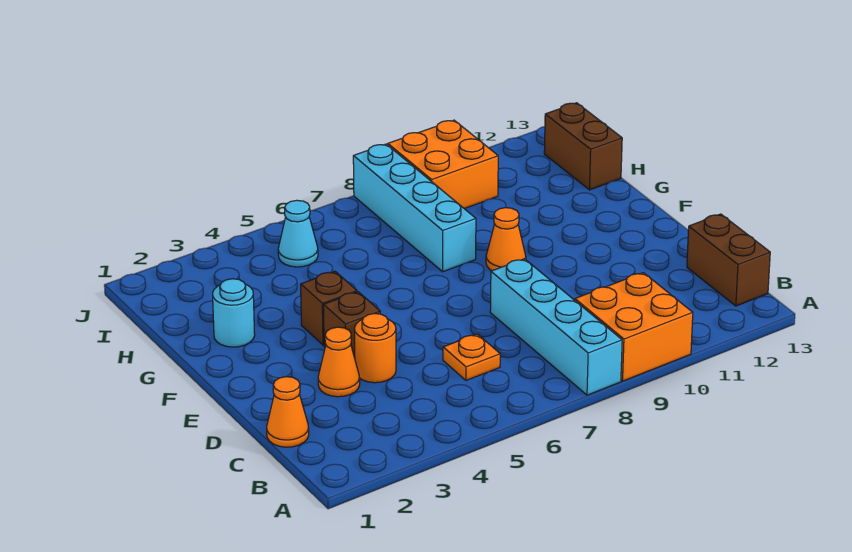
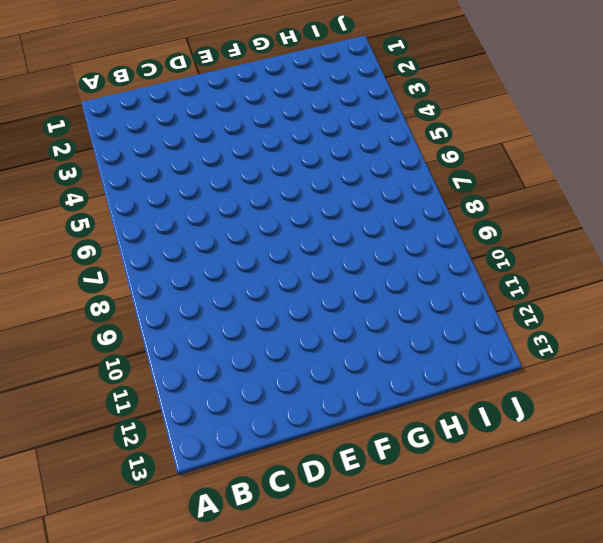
none -> cyan 1x4 brick [490,259,622,395]
none -> orange 2x2 brick [575,273,693,381]
none -> brown 1x2 brick [687,214,770,306]

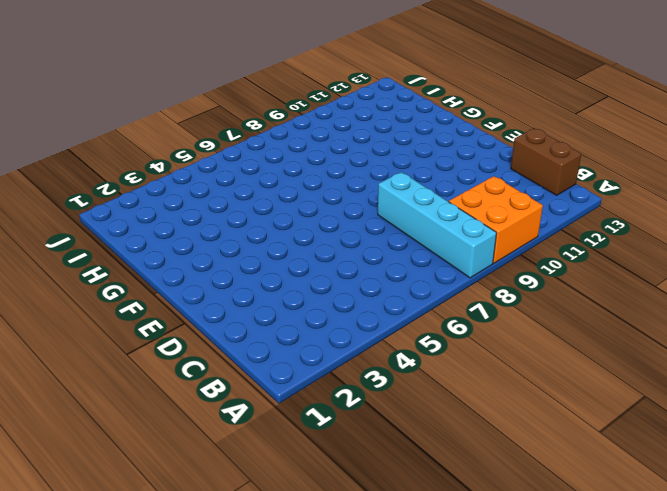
none -> orange 1x1 cone [267,377,309,447]
none -> orange 1x1 plate [443,334,500,380]
none -> orange 1x1 cone [318,327,360,397]

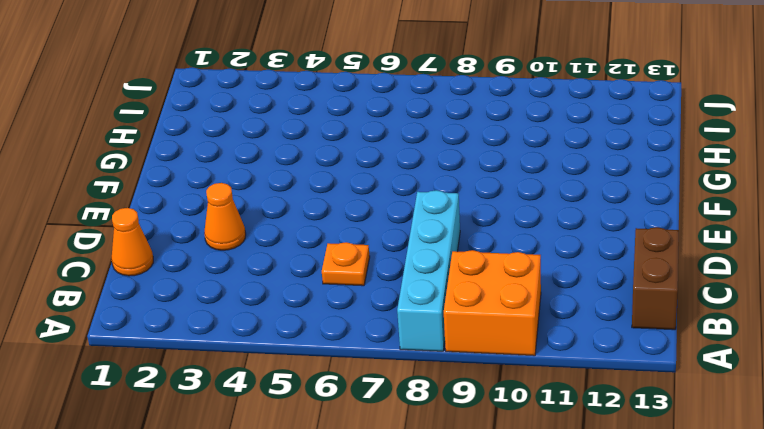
none -> orange 1x1 round brick [355,313,396,383]
none -> brown 1x1 brick [323,292,380,358]
none -> brown 1x1 brick [301,271,357,345]

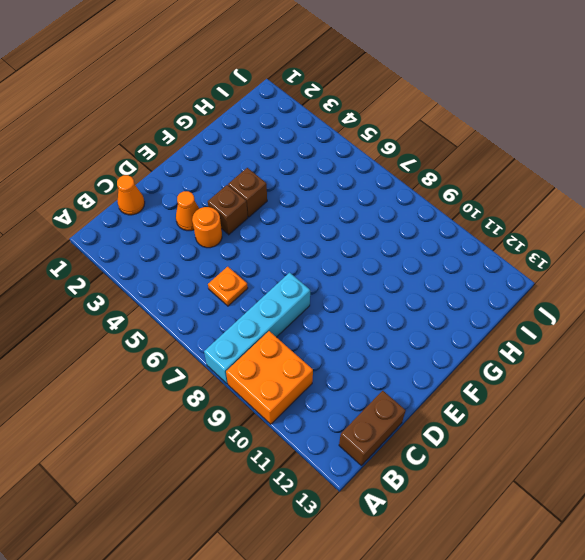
none -> orange 1x1 cone [486,208,526,271]
none -> cyan 1x1 round brick [213,279,255,347]
none -> cyan 1x4 brick [353,144,476,272]

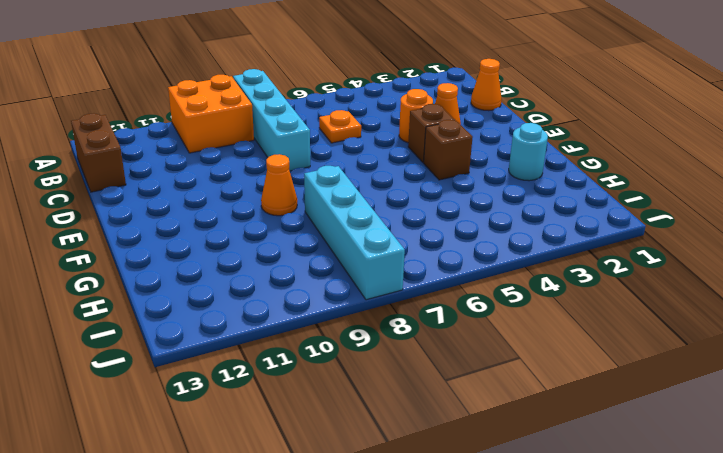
none -> brown 1x2 brick [544,103,622,190]
none -> cyan 1x1 cone [278,200,318,267]
none -> orange 2x2 brick [388,120,498,209]

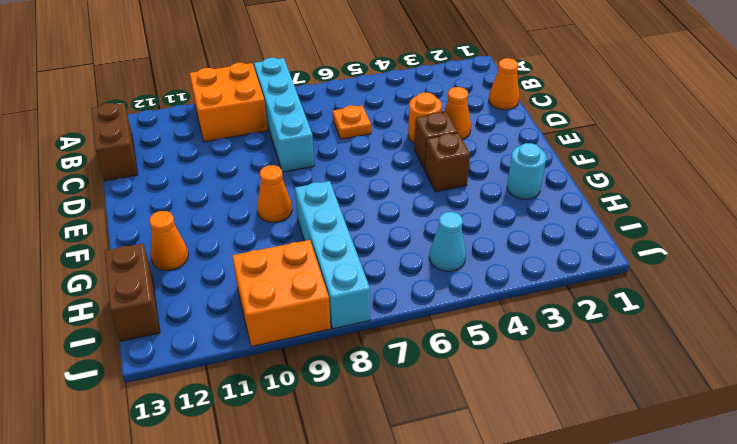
orange 1x1 cone [149,211,188,270] -> none

